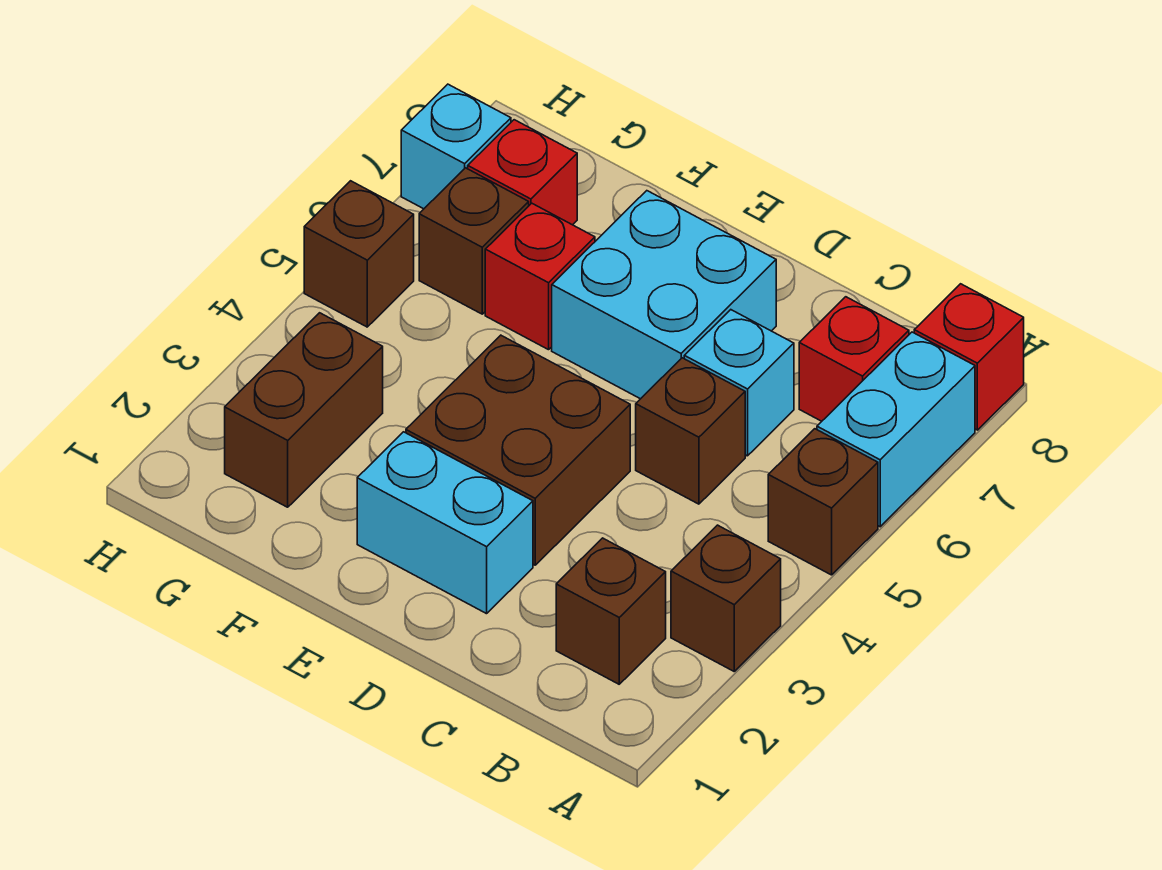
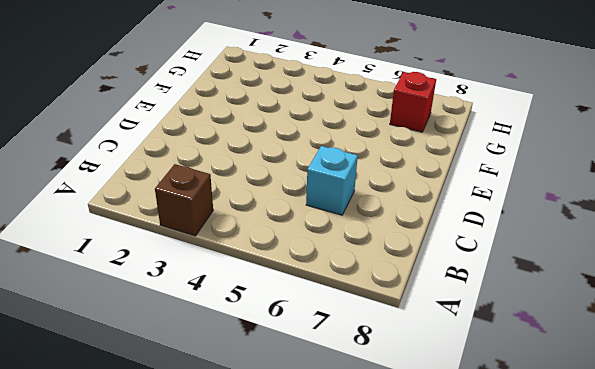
none -> brown 1x1 brick [768,429,878,575]
none -> cyan 1x2 brick [817,332,975,527]
none -> red 1x1 brick [914,284,1024,430]

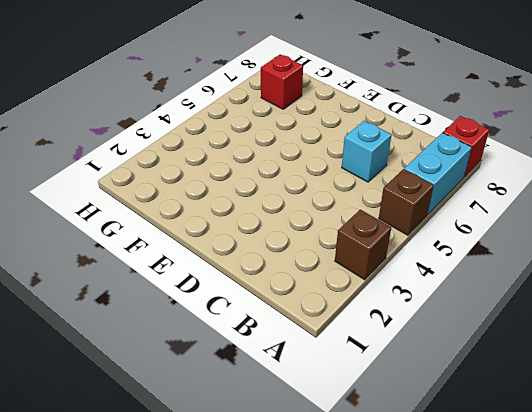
none -> brown 1x1 brick [556,538,666,684]
none -> red 1x1 brick [799,297,909,421]
none -> brown 1x1 brick [636,358,745,504]

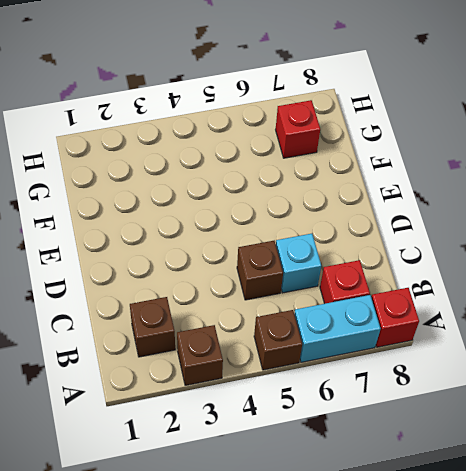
none -> cyan 1x2 brick [357,432,533,614]
none -> brown 2x2 brick [406,335,630,565]
none -> cyan 2x2 brick [552,191,776,399]

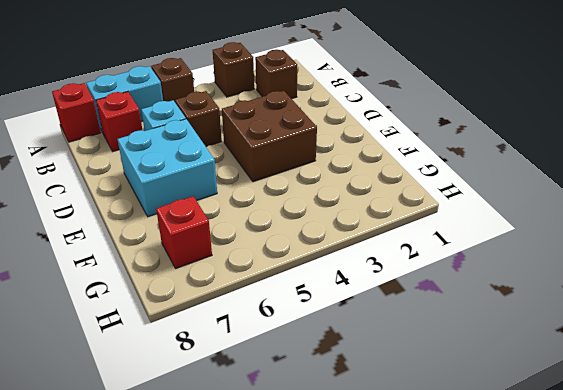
none -> cyan 1x2 brick [357,432,533,614]
none -> red 1x1 brick [485,203,595,350]
none -> brown 1x2 brick [225,313,383,507]

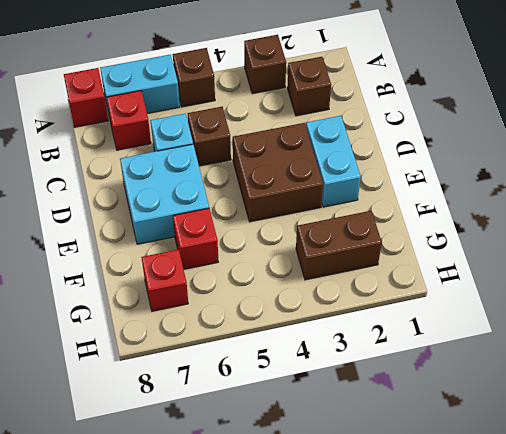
none -> brown 1x1 brick [419,168,529,314]
none -> brown 1x1 brick [304,181,414,327]
none -> cyan 1x1 brick [401,84,511,209]

